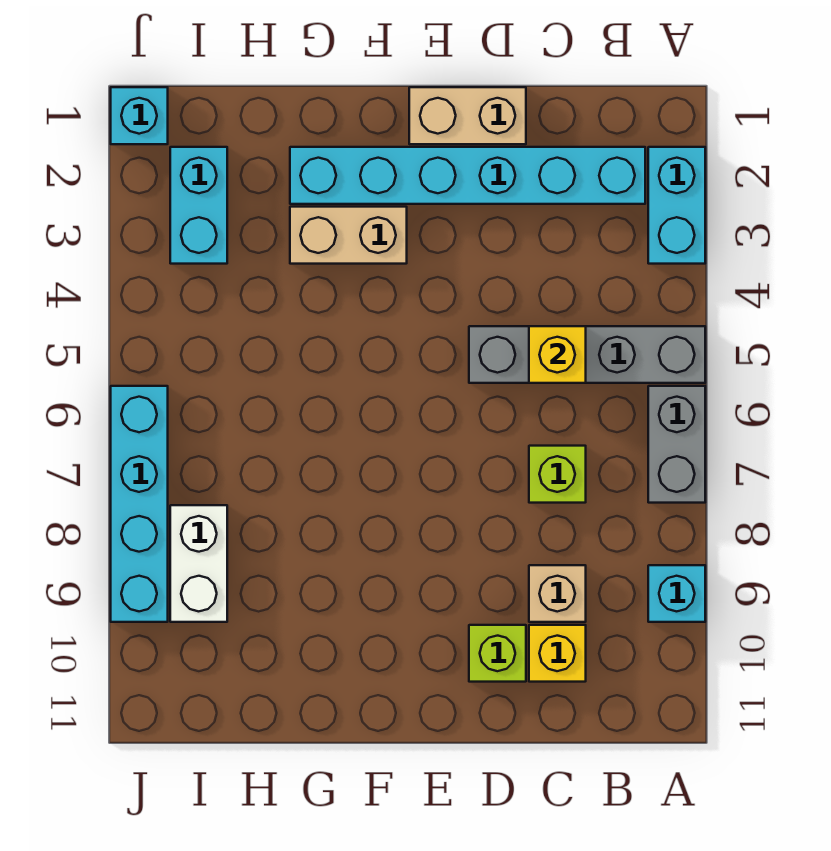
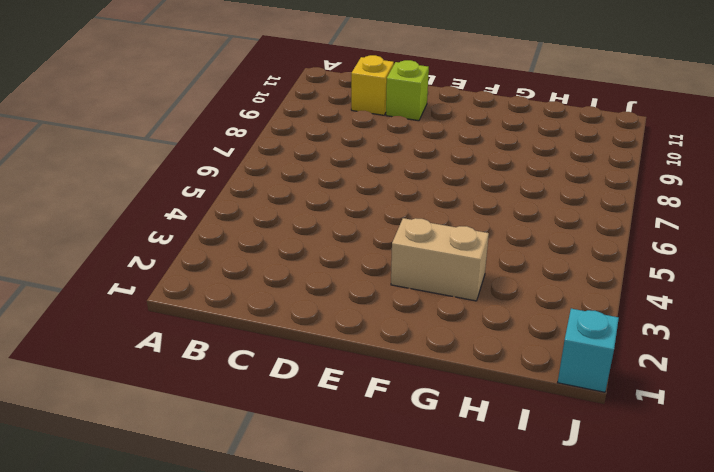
none -> cyan 1x2 brick [648,147,705,264]
none -> grey 1x4 brick [469,326,705,383]
none -> grey 1x2 brick [648,386,705,503]

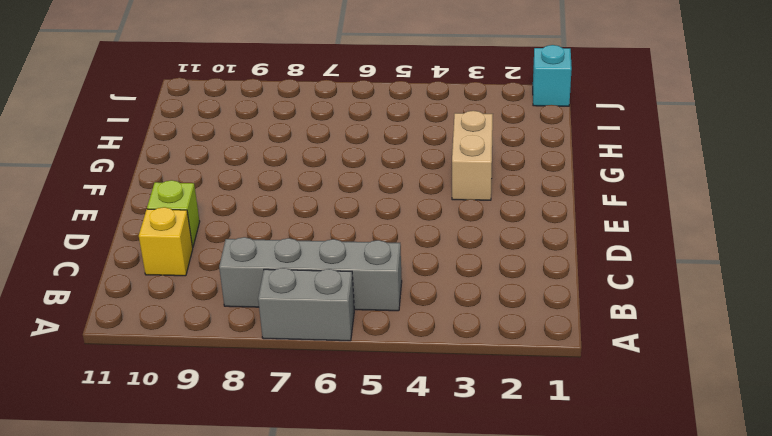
grey 1x4 brick [219,237,402,311] -> grey 1x4 brick turned to [469,326,705,383]
none -> cyan 1x2 brick [648,147,705,264]
none -> cyan 1x1 brick [648,565,705,622]
none -> cyan 1x6 brick [290,147,645,204]

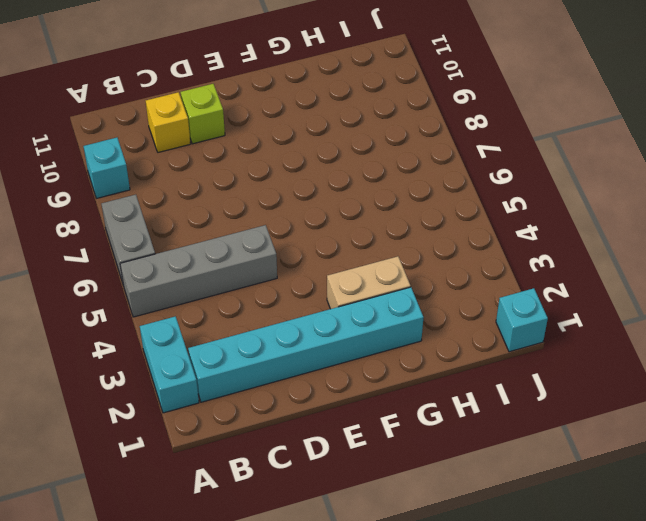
none -> lime 1x1 brick [529,446,586,503]
none -> tan 1x1 brick [529,565,586,622]
none -> tan 1x2 brick [409,87,526,144]

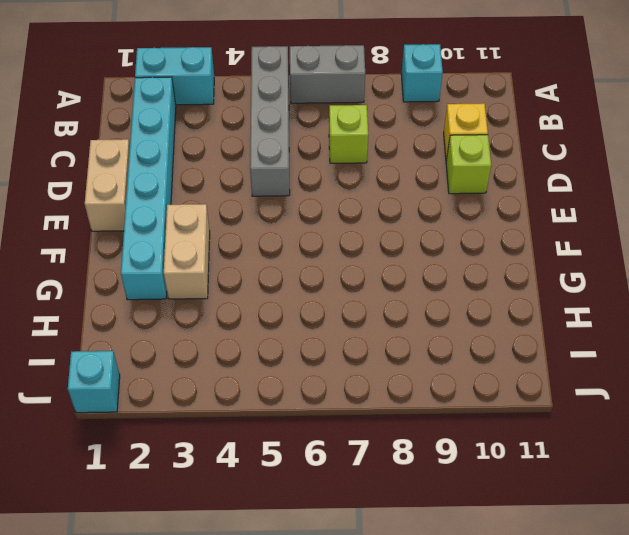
none -> tan 1x1 brick [529,565,586,622]
none -> cyan 1x2 brick [170,147,227,264]
none -> white 1x2 brick [170,505,227,622]

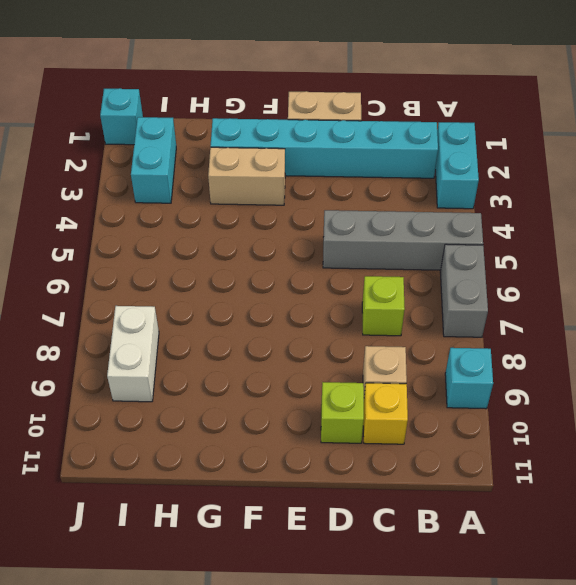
none -> cyan 1x4 brick [111,386,168,622]
none -> yellow 1x1 brick [529,326,586,383]

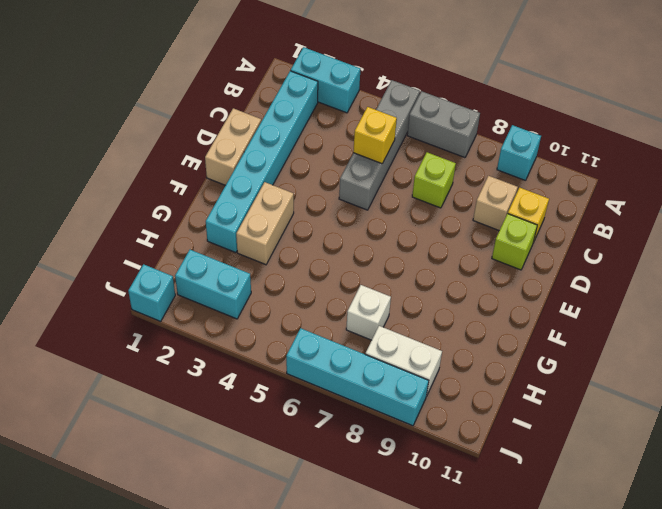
white 1x1 brick [346,285,391,340] -> none

